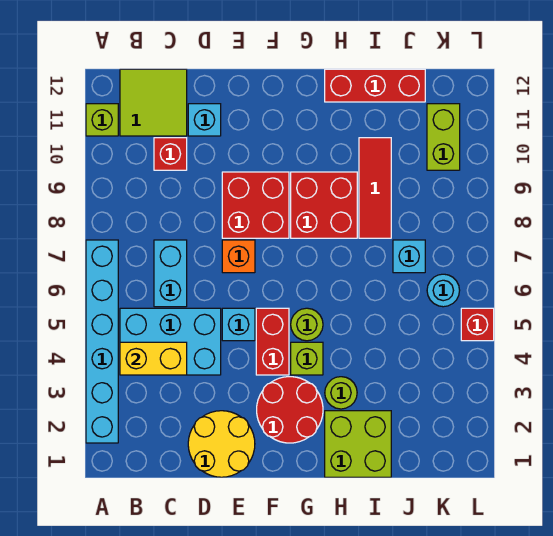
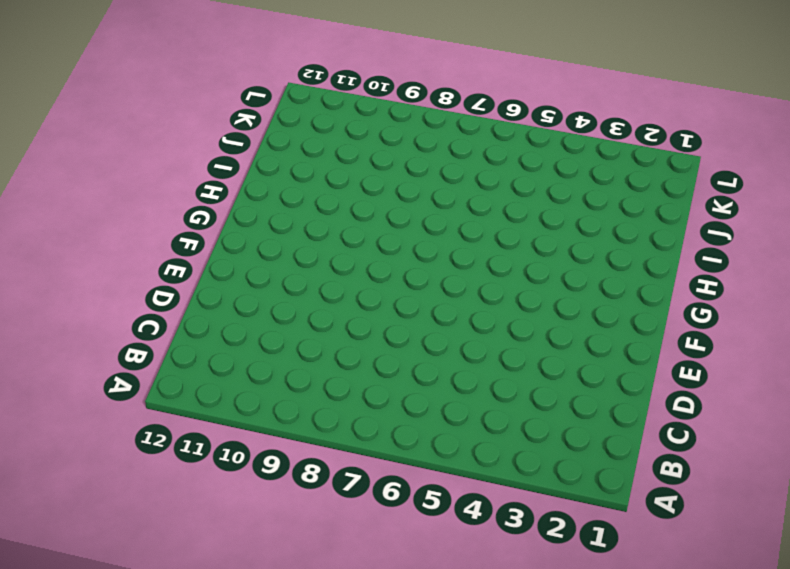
none -> cyan 1x6 brick [86,240,118,443]
none -> lime 1x1 brick [86,104,118,136]
none -> cyan 2x3 brick [120,308,221,375]

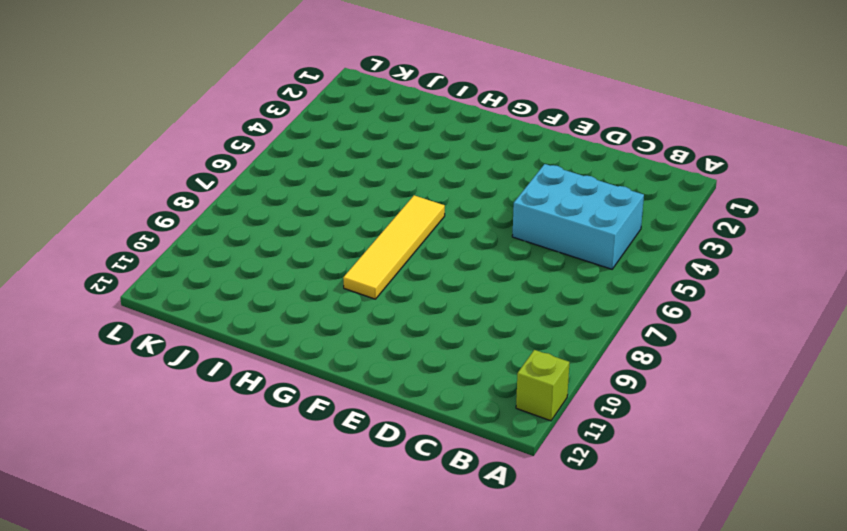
yellow 1x4 tile [343,195,445,299] -> red 2x2 brick [291,172,357,238]
none -> cyan 1x6 brick [86,240,118,443]
none -> lime 2x2 tile [120,69,187,136]
none -> cyan 1x2 brick [154,240,187,307]

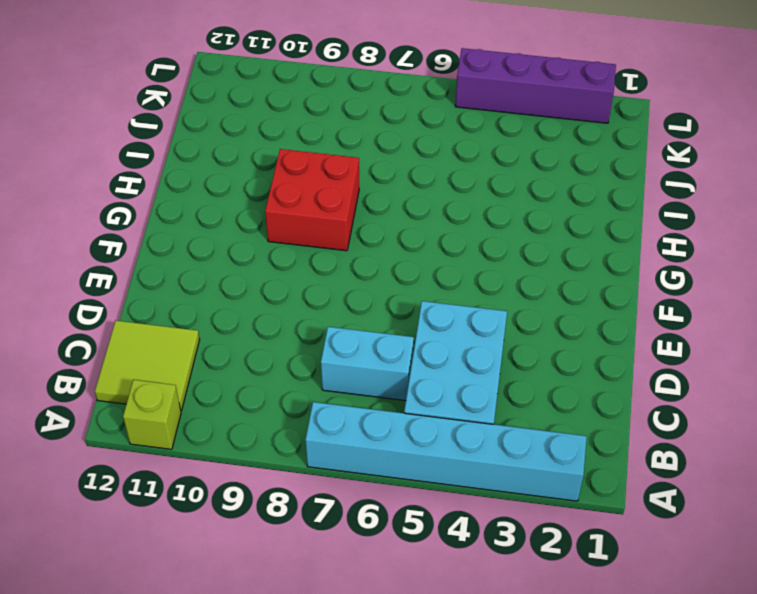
purple 1x4 brick [455,48,616,123] -> red 1x1 brick [461,308,494,341]
none -> red 1x1 brick [154,138,187,170]
none -> yellow 2x2 round brick [188,411,255,477]
none -> cyan 1x1 brick [188,104,221,136]

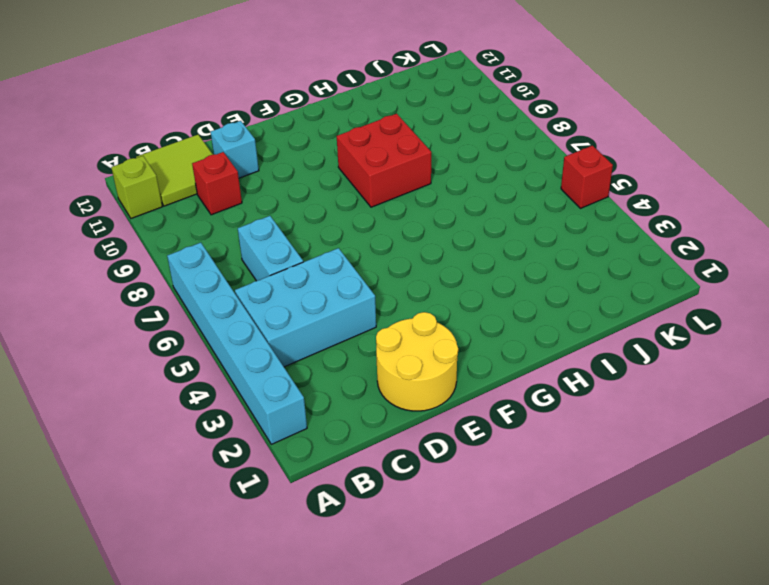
none -> cyan 1x1 brick [222,308,255,341]
none -> orange 1x1 brick [222,240,255,273]
none -> red 2x2 brick [222,172,289,238]

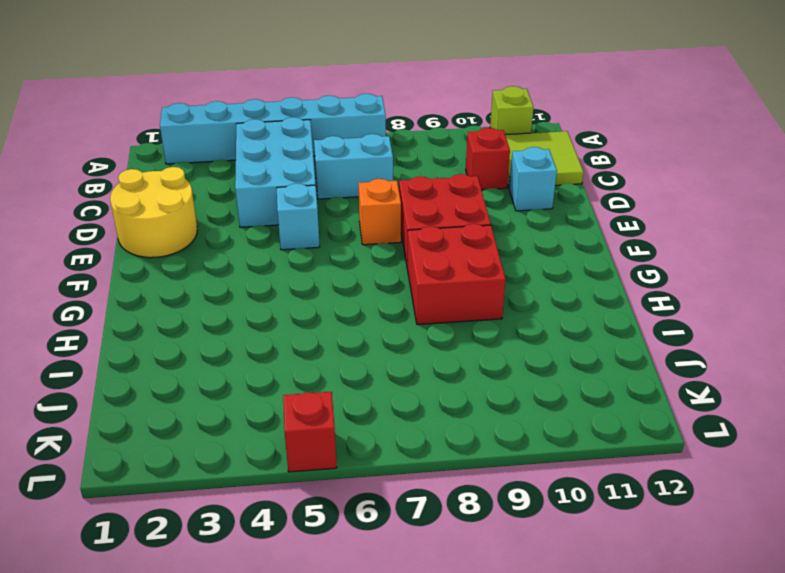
none -> red 2x2 round brick [257,377,323,443]
none -> red 1x2 brick [256,308,289,375]
none -> lime 1x1 brick [291,342,323,375]

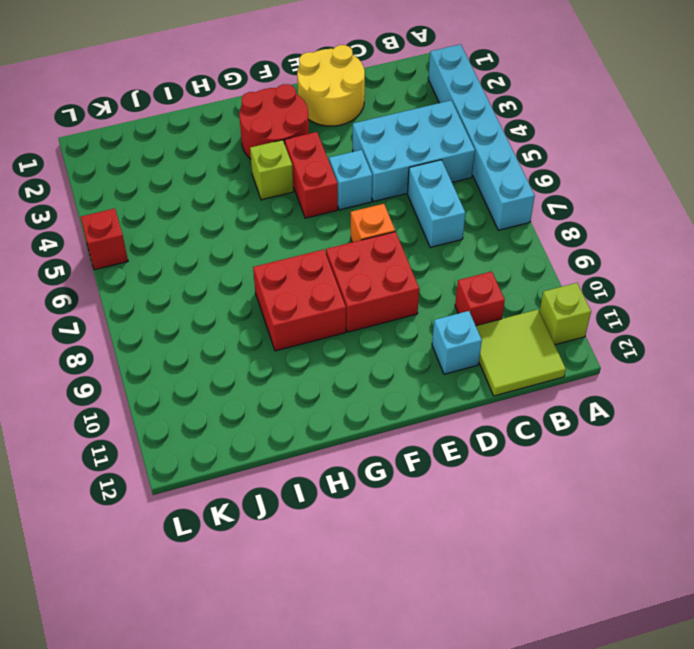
none -> lime 1x1 round brick [291,308,323,341]
none -> lime 2x2 brick [325,411,391,477]
none -> lime 1x1 round brick [325,377,357,409]

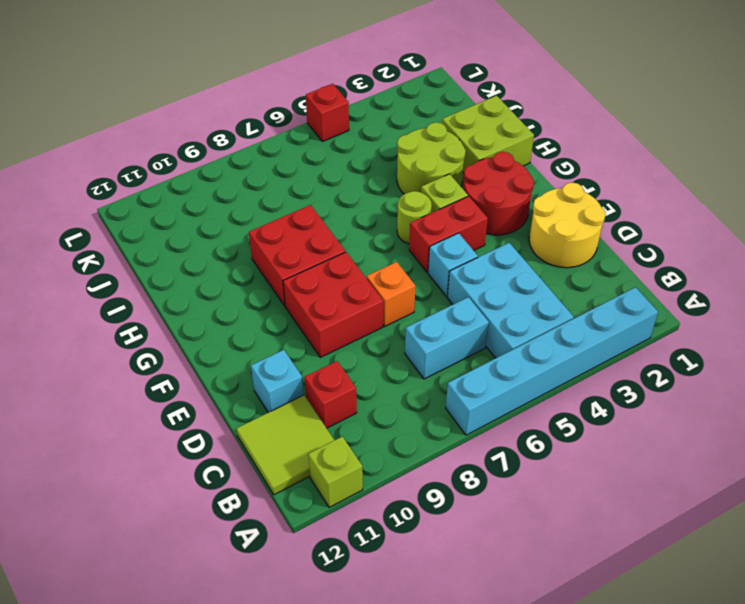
lime 2x2 round brick [397,122,466,194] -> lime 1x1 round brick [325,377,357,409]
none -> red 1x3 brick [325,69,425,102]
none -> red 1x3 tile [359,138,391,238]
none -> cyan 1x1 brick [393,240,425,273]

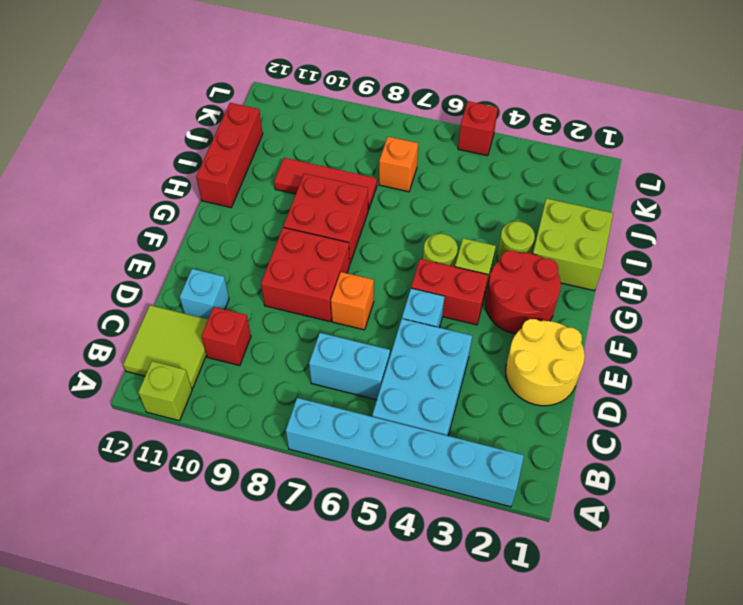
orange 1x1 brick [379,137,418,192] -> cyan 1x1 brick [393,240,425,273]
none -> cyan 1x1 round brick [427,274,460,307]
none -> lime 1x2 brick [427,104,460,170]
none -> yellow 1x2 brick [120,342,187,375]

